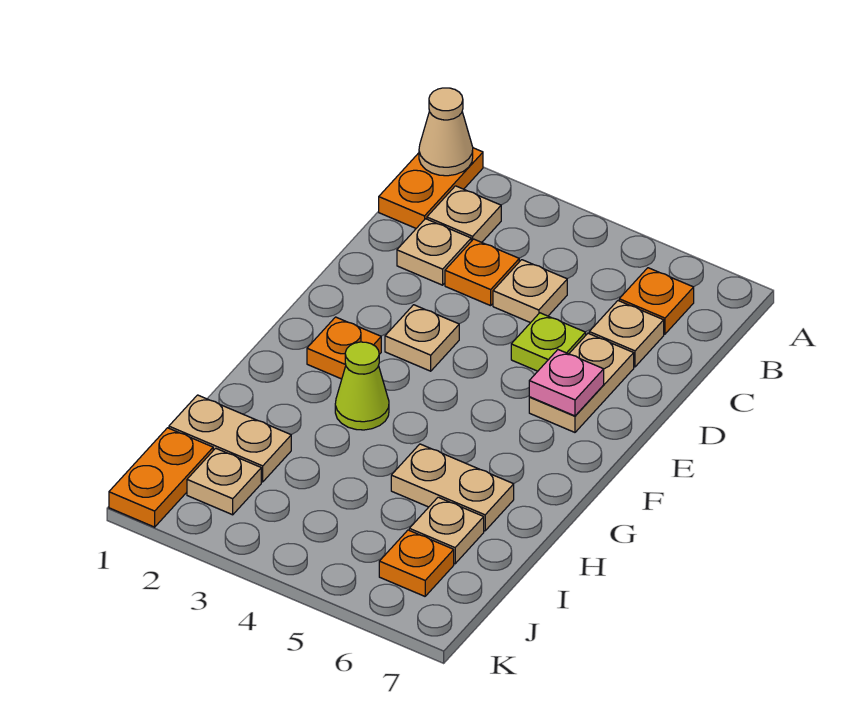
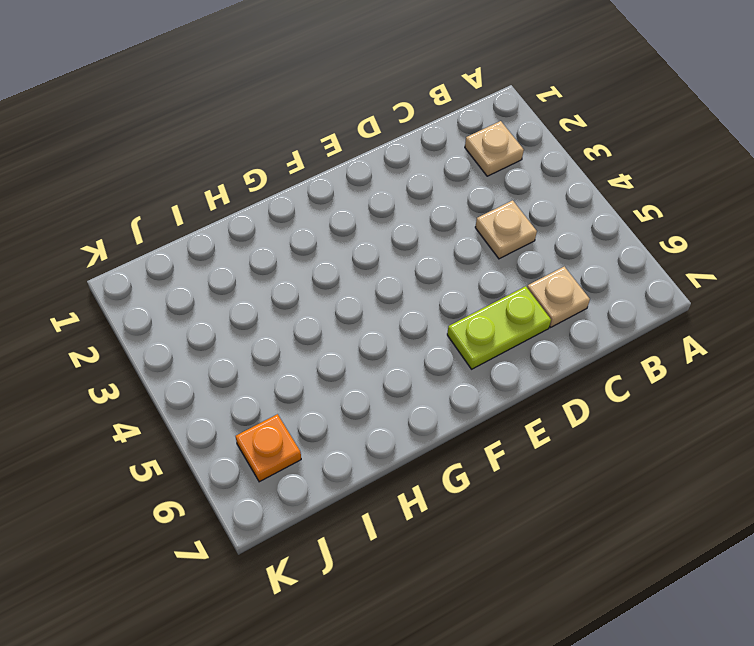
lime 1x2 plate [447,286,551,369] -> tan 1x2 plate [529,333,634,432]
none -> orange 1x2 plate [379,148,483,228]
none -> orange 1x1 plate [619,268,694,334]
none -> tan 1x1 plate [397,219,471,285]

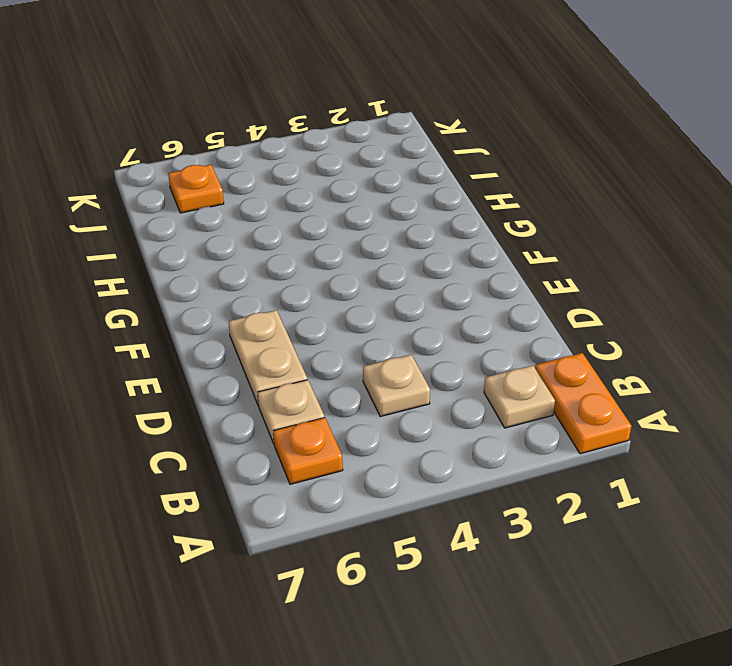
none -> tan 1x1 plate [397,219,471,285]
none -> orange 1x1 plate [445,239,519,306]
none -> lime 1x1 plate [511,313,586,371]

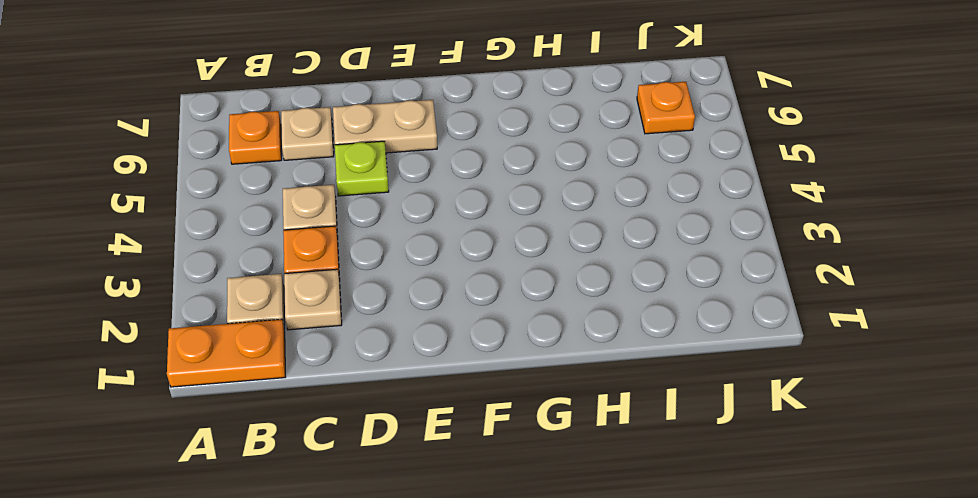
none -> tan 1x1 plate [385,305,459,371]
none -> orange 1x1 plate [307,317,381,379]
none -> lime 1x1 cone [335,342,389,430]

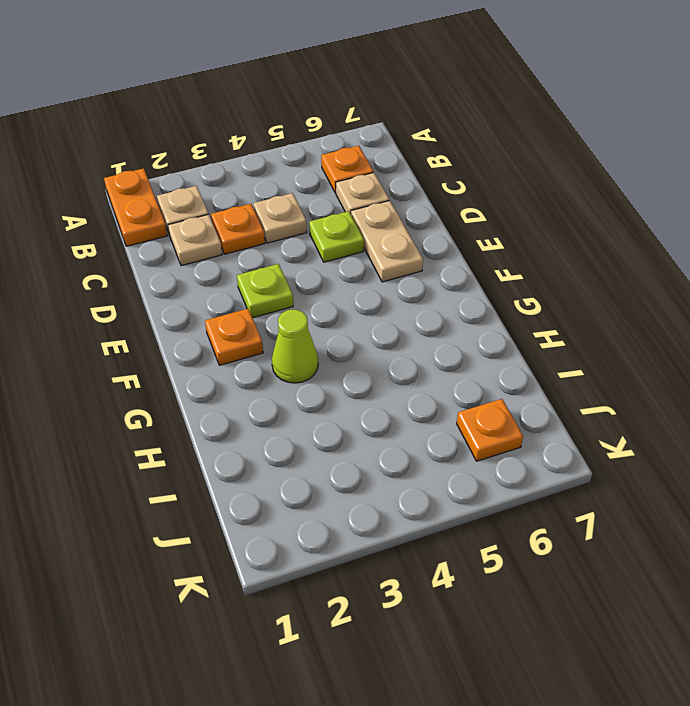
lime 1x1 plate [237,264,293,318] -> tan 1x1 plate [385,305,459,371]
none -> tan 1x2 plate [391,444,514,531]
none -> tan 1x2 plate [169,395,291,482]
none -> tan 1x1 plate [409,497,484,564]

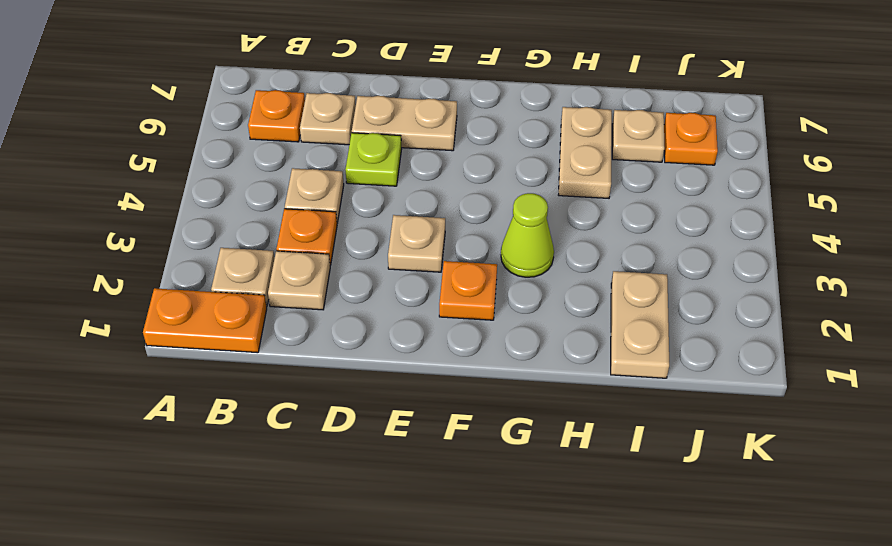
none -> orange 1x2 plate [109,428,213,527]
none -> tan 1x1 plate [187,448,261,515]
none -> tan 1x1 cone [419,88,473,176]

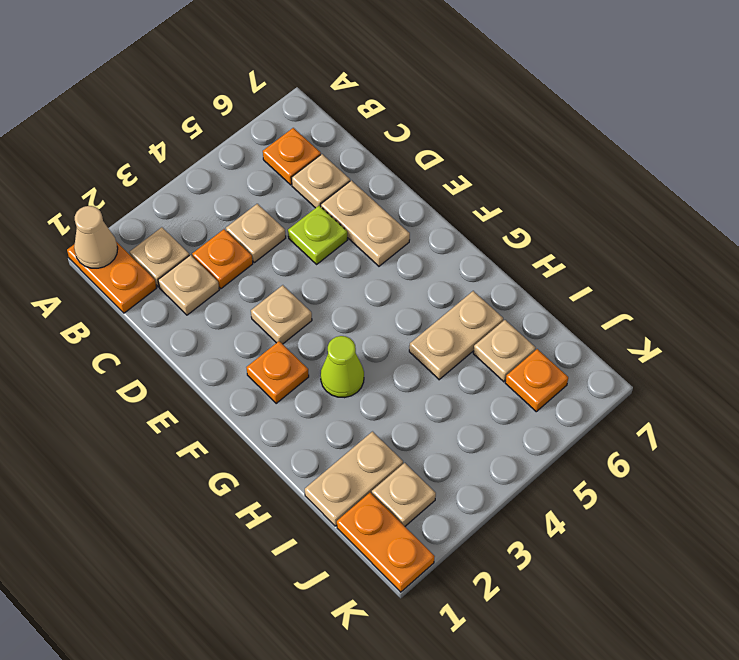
none -> pink 1x1 plate [529,350,604,416]

